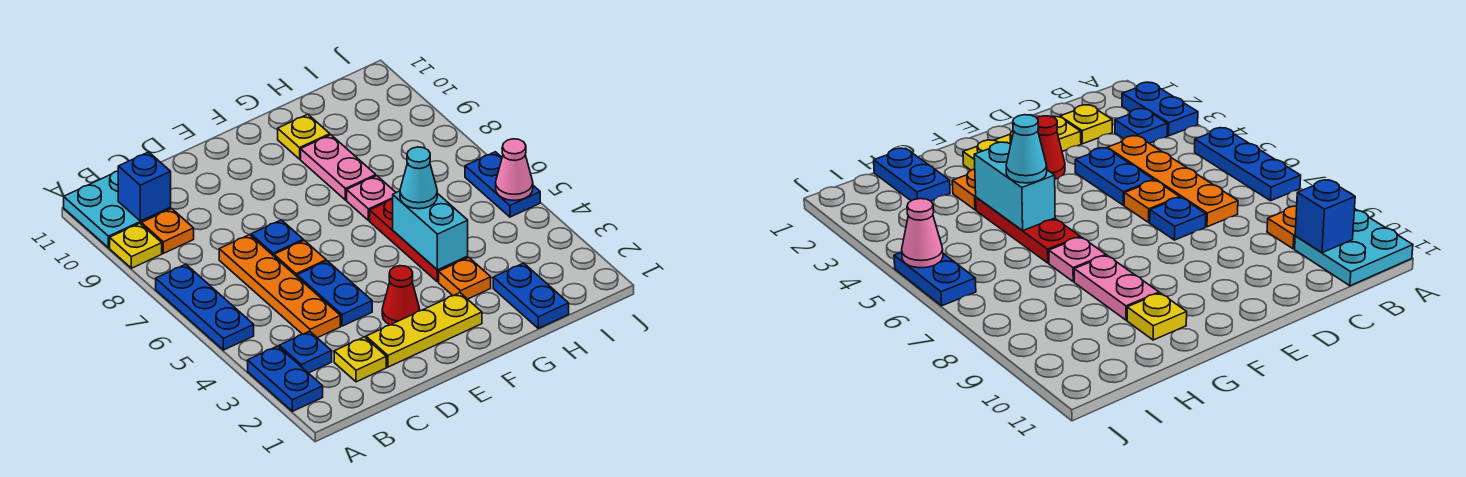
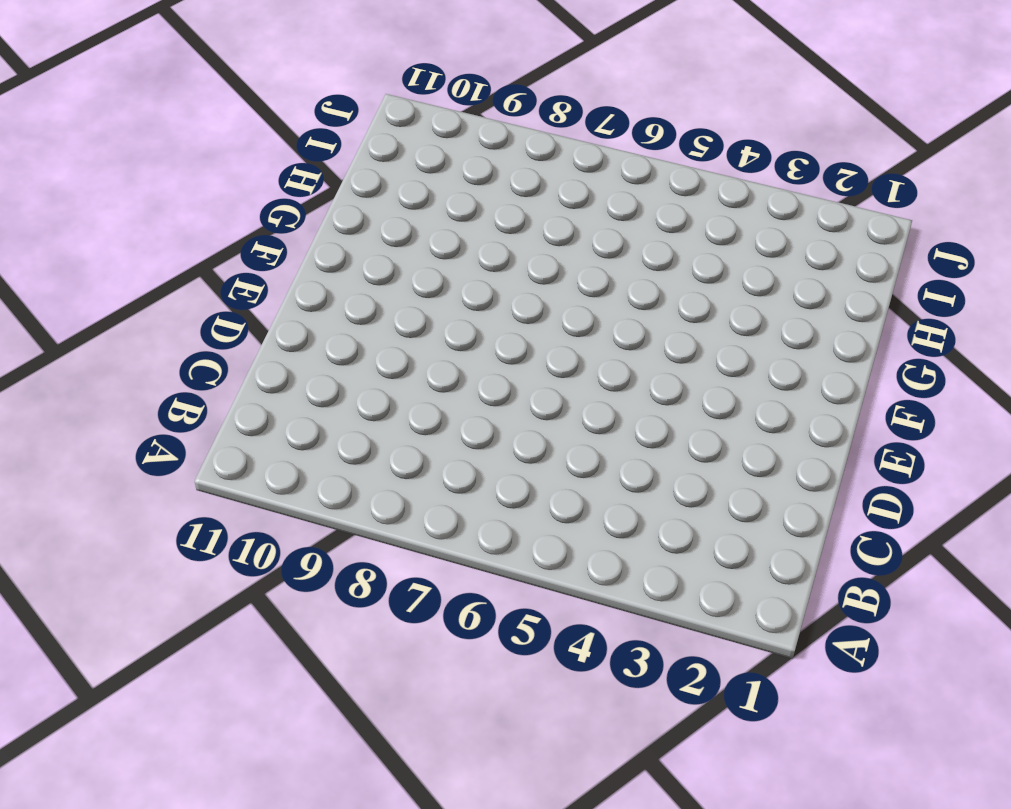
none -> blue 1x2 plate [248,346,323,411]
none -> blue 1x3 plate [156,264,254,350]
none -> yellow 1x1 plate [110,223,162,268]

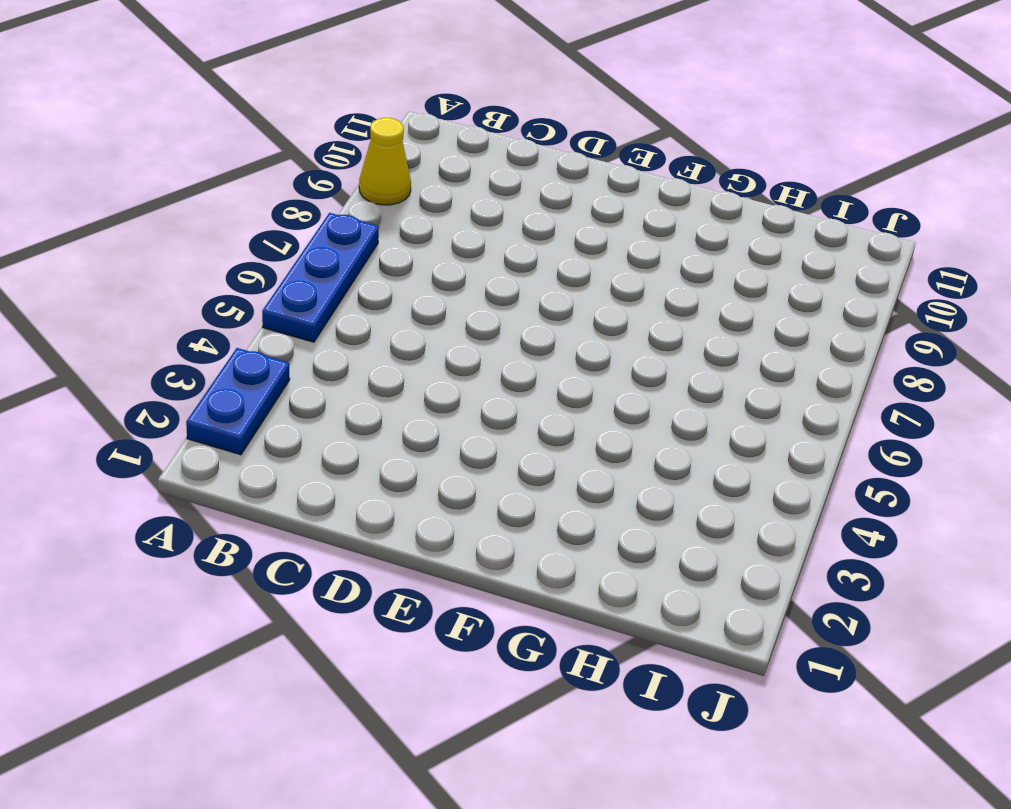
yellow 1x1 cone [359,118,411,205] -> yellow 1x1 plate [110,223,162,268]
none -> cyan 2x2 plate [64,171,171,248]
none -> blue 1x1 plate [279,331,332,373]
none -> orange 1x1 plate [141,209,194,253]

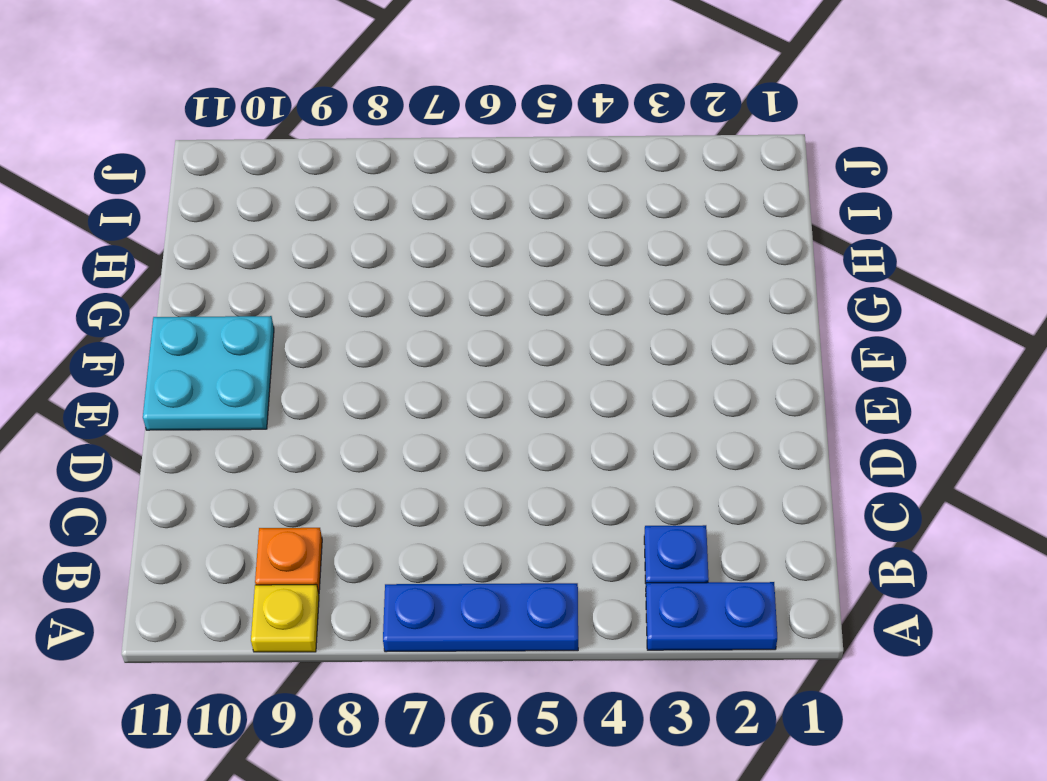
cyan 2x2 plate [143,316,274,430] -> cyan 2x2 plate moved to [64,171,171,248]
none -> yellow 1x1 plate [334,337,386,382]
none -> orange 1x4 plate [219,235,340,338]
none -> yellow 1x3 plate [366,293,482,367]

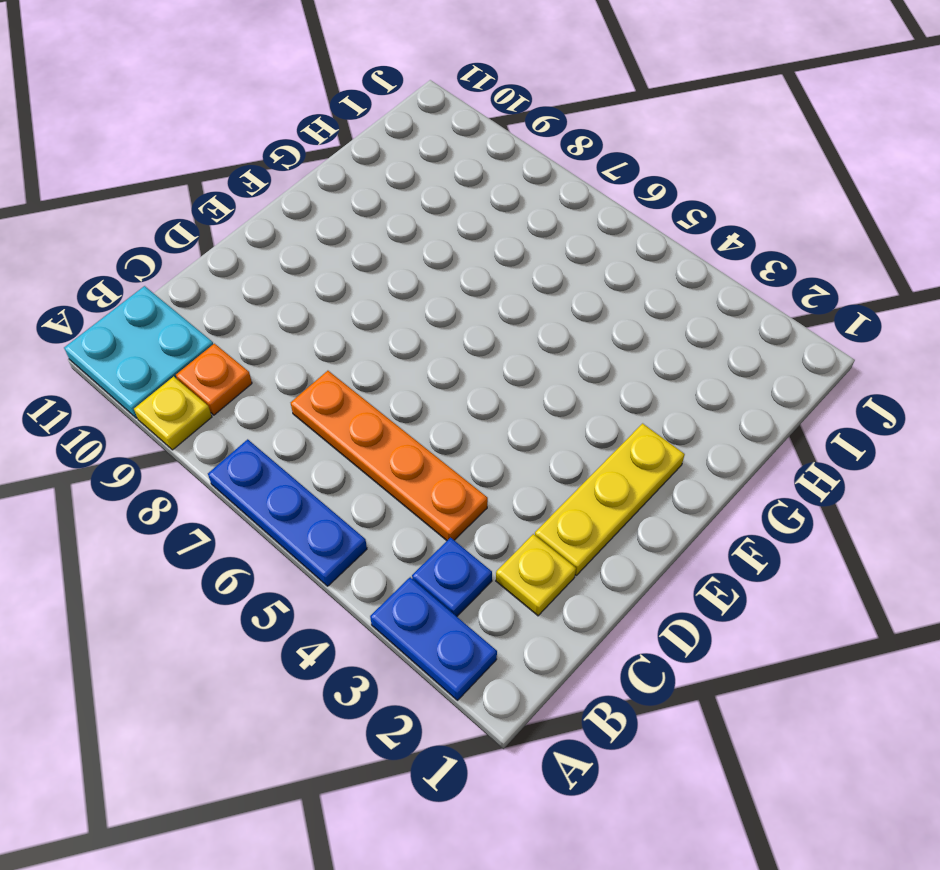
none -> blue 1x2 plate [297,261,372,326]
none -> orange 1x1 plate [274,240,326,276]
none -> blue 1x1 plate [251,220,303,256]

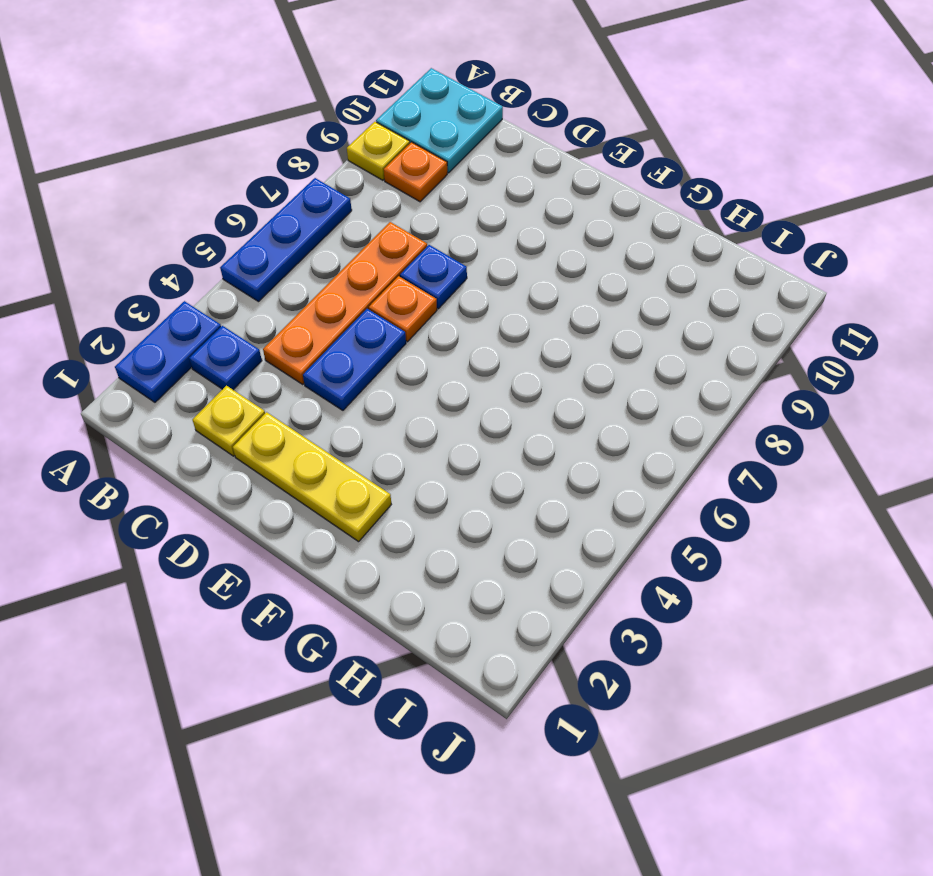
none -> red 1x1 cone [382,266,420,325]
none -> orange 1x1 plate [439,257,491,299]
none -> red 1x3 plate [370,199,468,282]

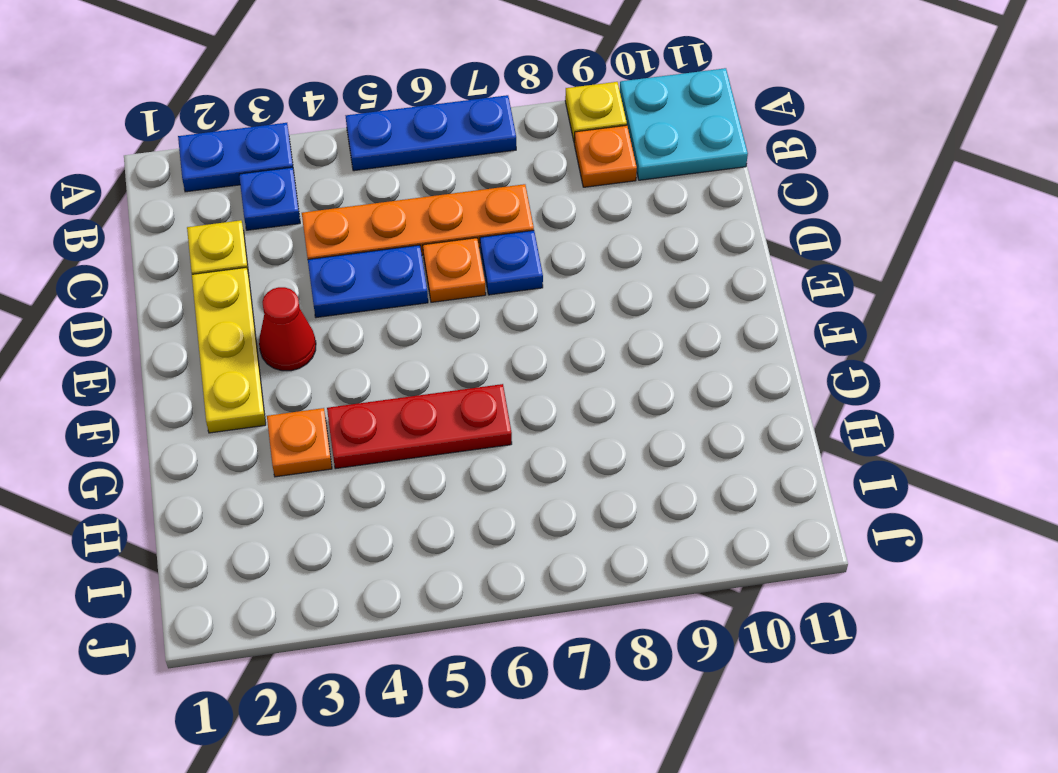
none -> pink 1x1 plate [347,176,396,221]
none -> pink 1x2 plate [301,135,376,200]
none -> yellow 1x1 plate [278,114,330,159]

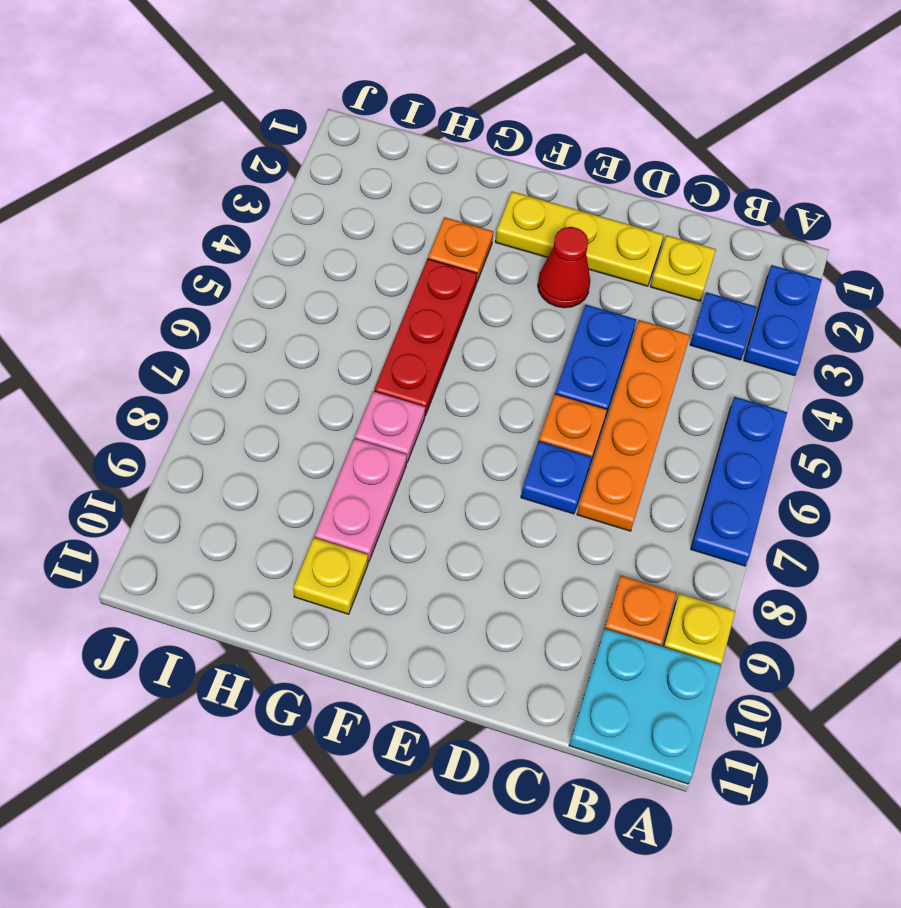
none -> blue 1x2 plate [493,263,569,328]
none -> blue 1x2 plate [465,152,540,217]
none -> blue 1x1 brick [118,152,171,221]

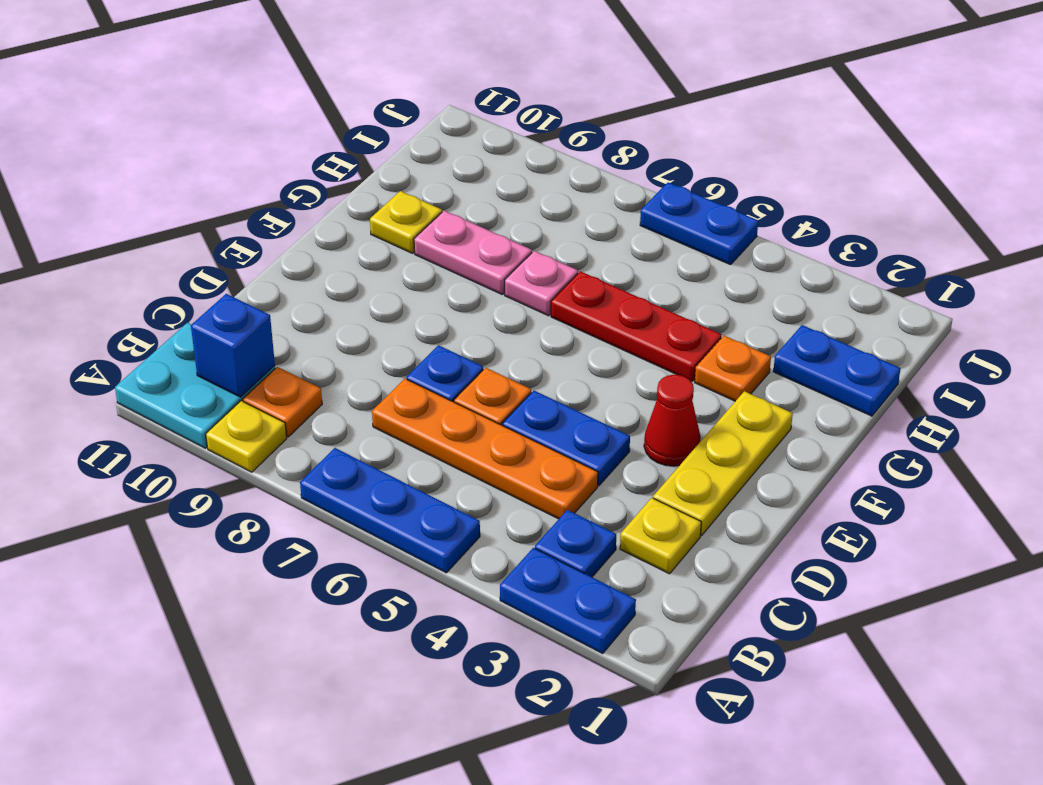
none -> cyan 1x2 brick [393,191,468,270]
none -> pink 1x1 cone [496,139,533,200]
none -> cyan 1x1 cone [400,147,437,209]

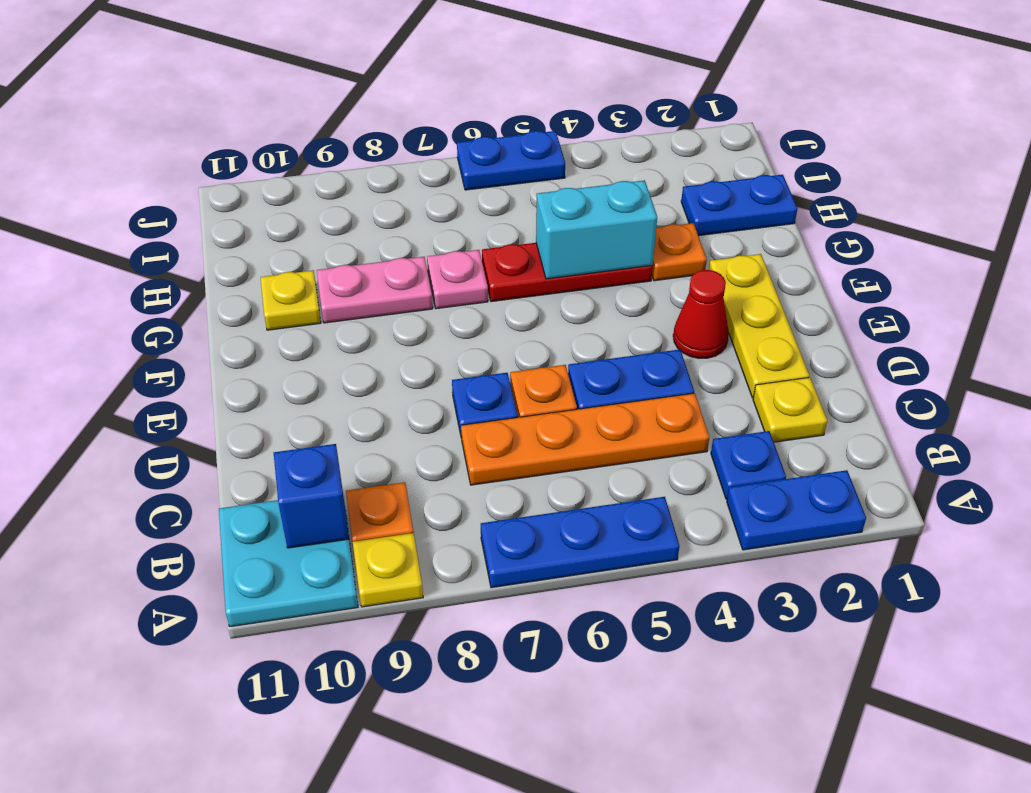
none -> pink 1x1 cone [496,139,533,200]
none -> cyan 1x1 cone [400,147,437,209]

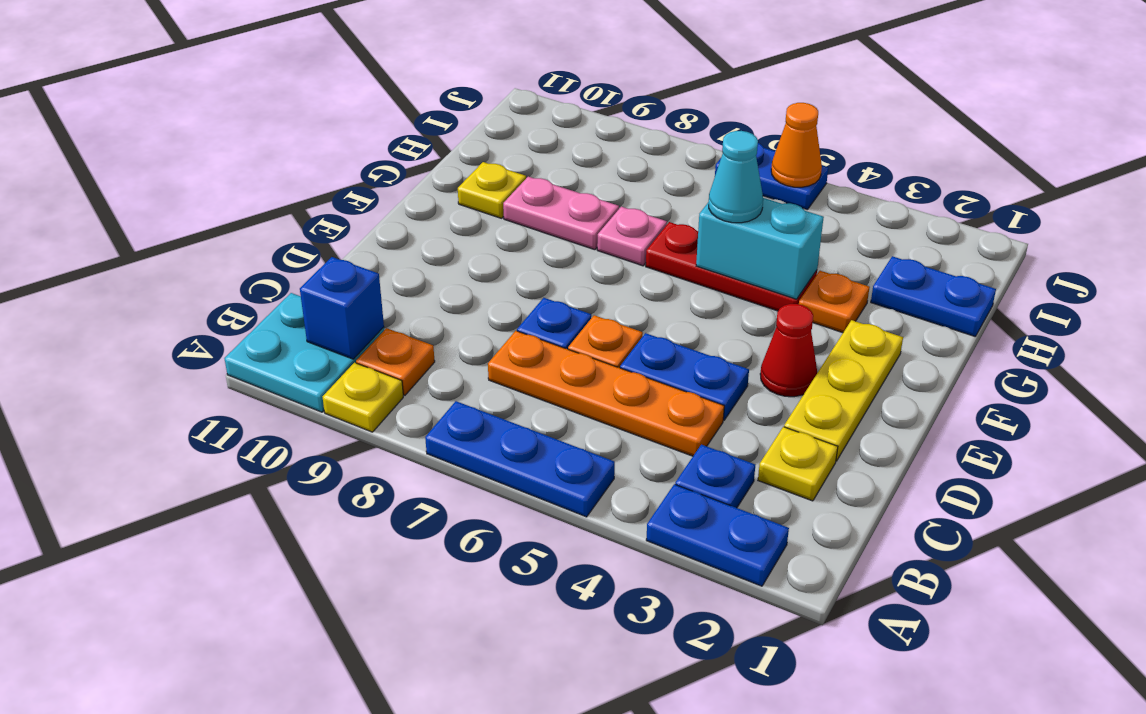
orange 1x1 cone [771,103,822,187] -> pink 1x1 cone [496,139,533,200]

